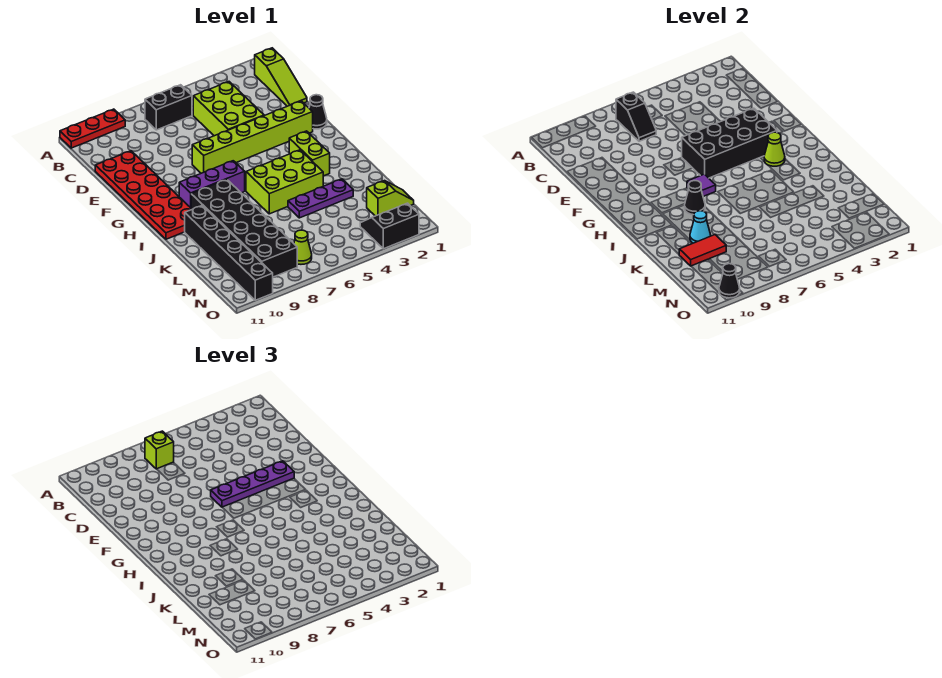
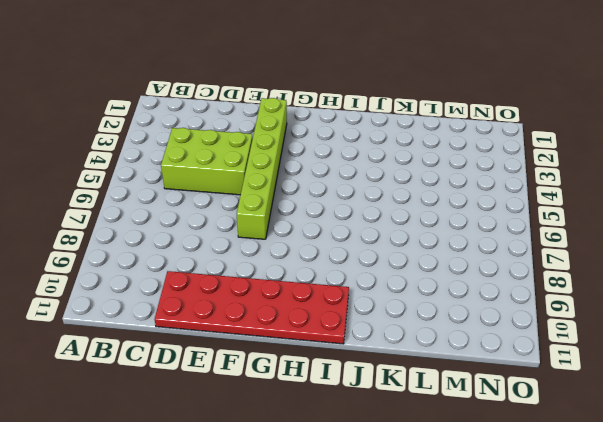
none -> red 1x3 plate [60,109,125,148]
none -> lime 1x3 slope [255,48,307,106]
none -> black 1x2 brick [145,85,192,130]

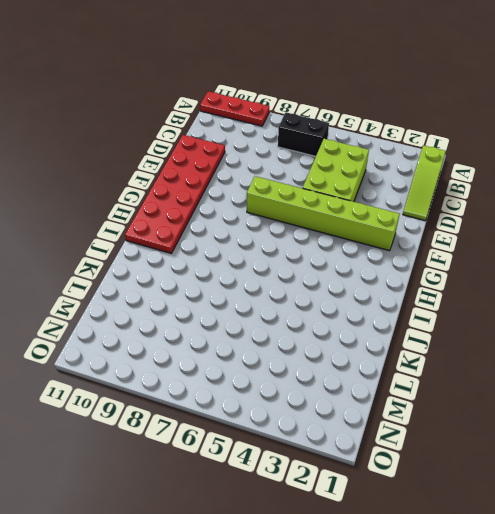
none -> black 1x1 cone [309,95,327,129]
none -> lime 1x2 brick [289,131,330,176]
none -> purple 1x3 brick [179,161,245,208]

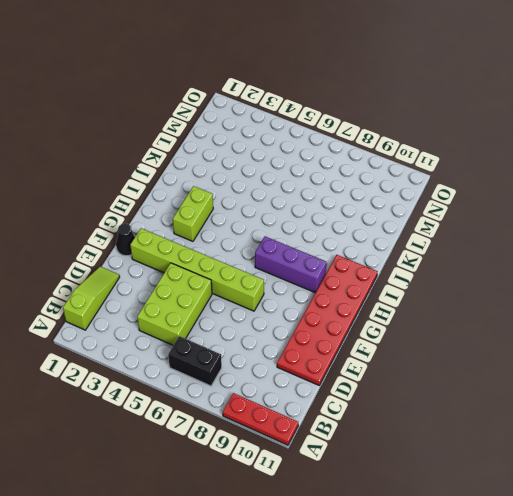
none -> lime 2x3 brick [246,150,323,214]
none -> black 2x6 brick [191,179,297,277]
none -> black 1x6 brick [185,206,273,300]

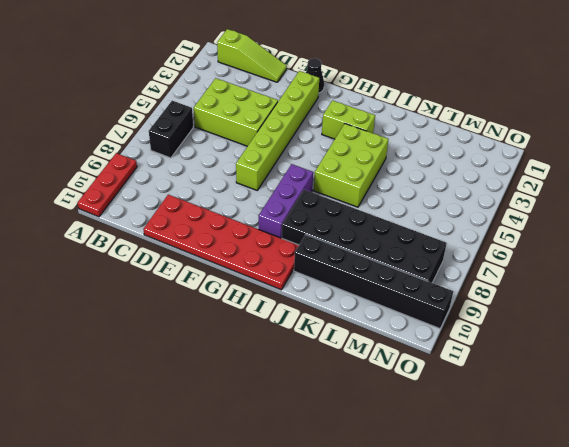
none -> purple 1x3 plate [288,179,353,218]
none -> lime 1x2 slope [367,181,414,216]
none -> black 2x2 slope [360,203,419,249]

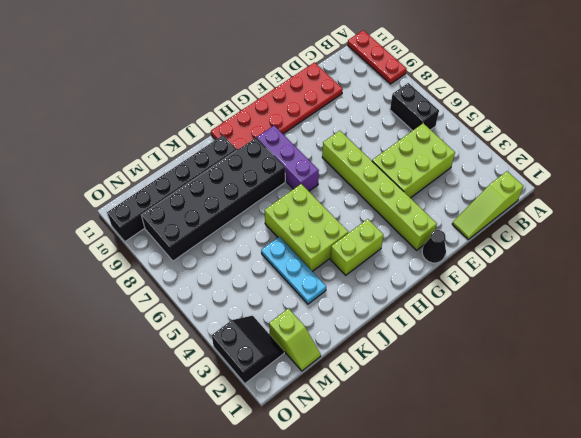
cyan 1x3 plate [261,237,326,304] -> purple 1x3 plate [288,179,353,218]
none -> lime 1x1 cone [294,230,312,264]
none -> black 1x2 slope [616,92,656,141]
none -> black 2x4 brick [682,108,777,178]

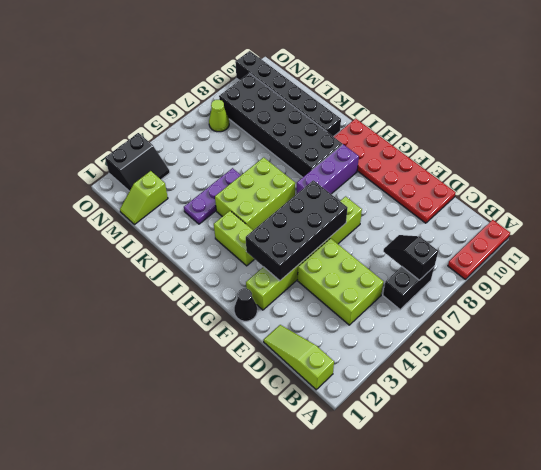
none -> lime 1x1 cone [764,132,785,166]
none -> purple 1x1 tile [687,174,716,196]
none -> black 1x1 cone [685,181,705,215]

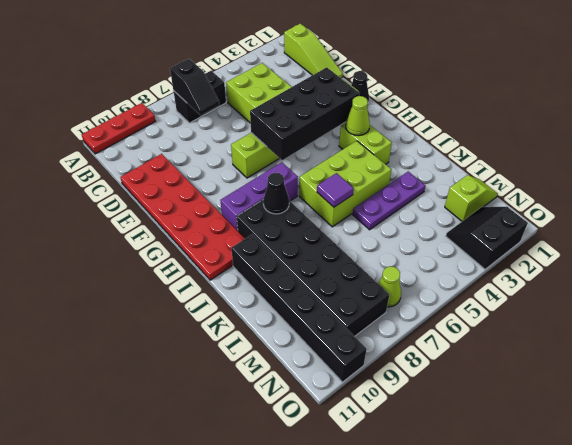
purple 1x1 tile [317,173,354,207] -> purple 1x1 tile moved to [687,174,716,196]
none -> cyan 1x1 cone [690,211,711,243]
none -> red 1x2 tile [679,235,726,266]
none -> black 1x1 cone [719,264,740,298]

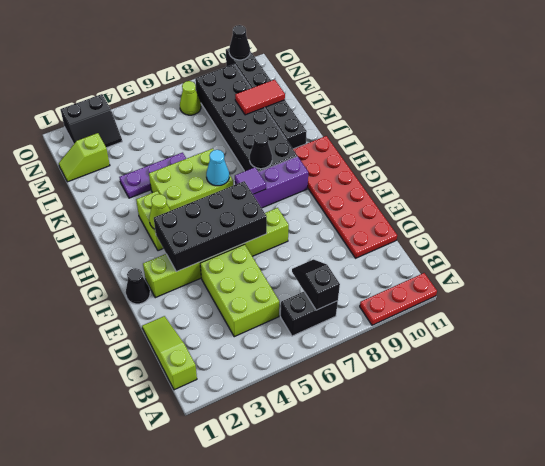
cyan 1x1 cone [206,150,229,186] -> cyan 1x1 cone moved to [690,211,711,243]
none -> lime 1x1 brick [145,431,174,469]
none -> purple 1x4 plate [211,461,294,507]

